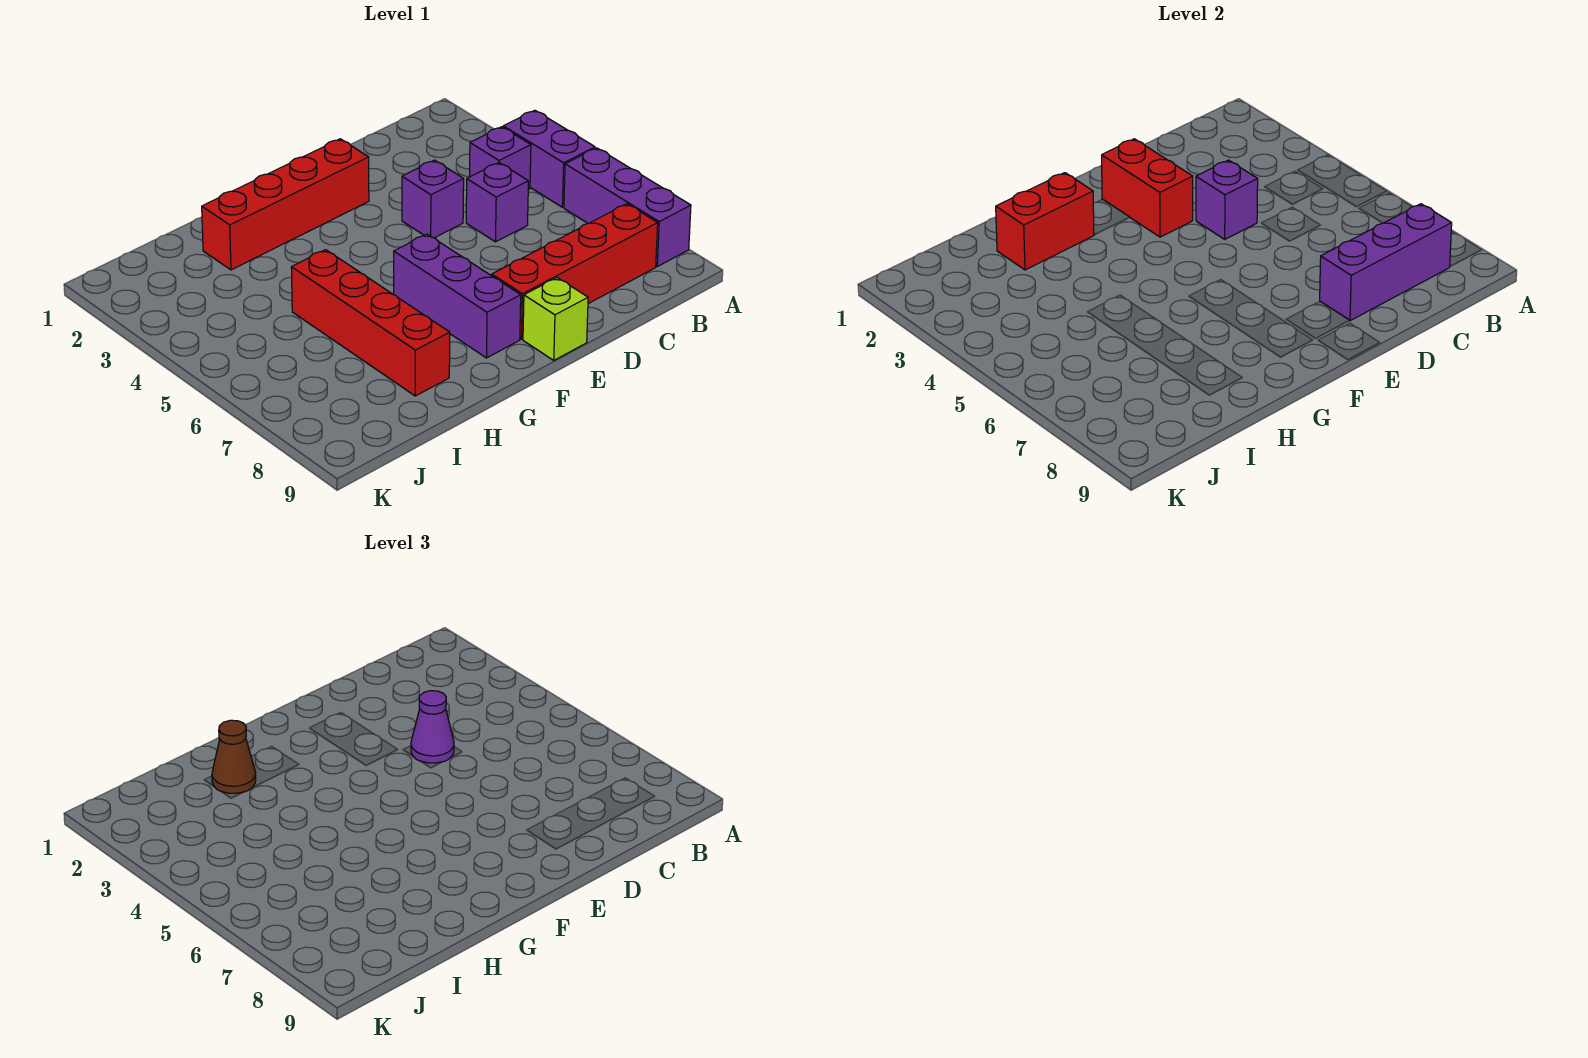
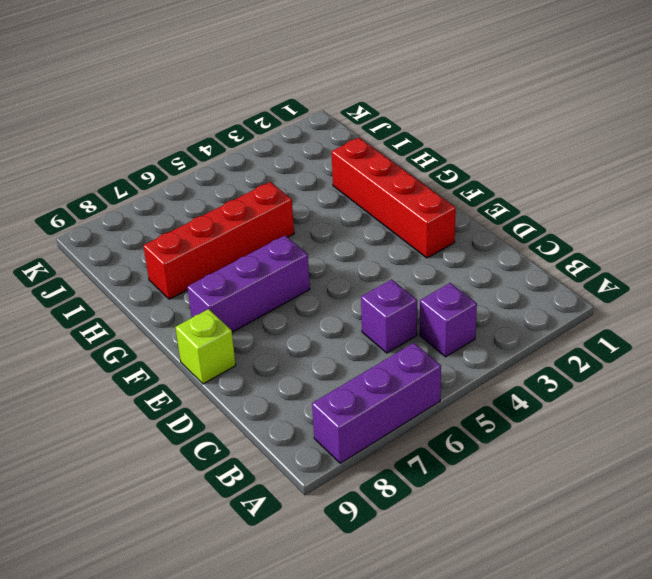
none -> purple 1x2 brick [503,110,595,207]
none -> red 1x4 brick [492,204,658,339]
none -> purple 1x1 brick [402,160,464,238]

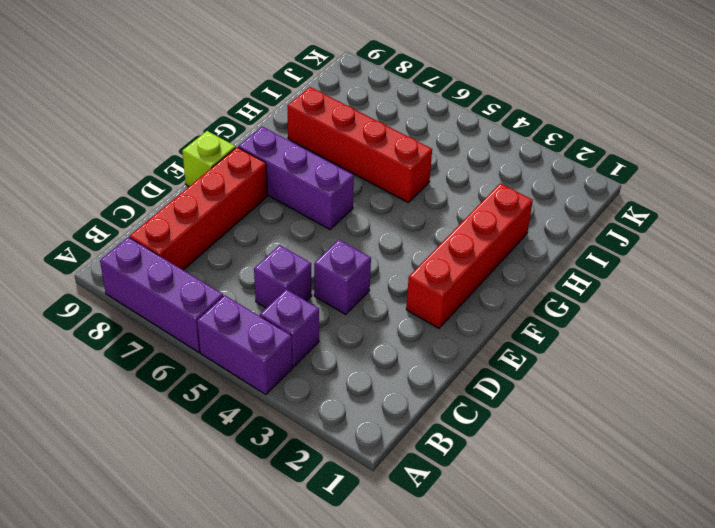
none -> purple 1x3 brick [1320,204,1452,321]
none -> purple 1x1 brick [1196,160,1258,239]
none -> red 1x2 brick [1102,139,1193,237]

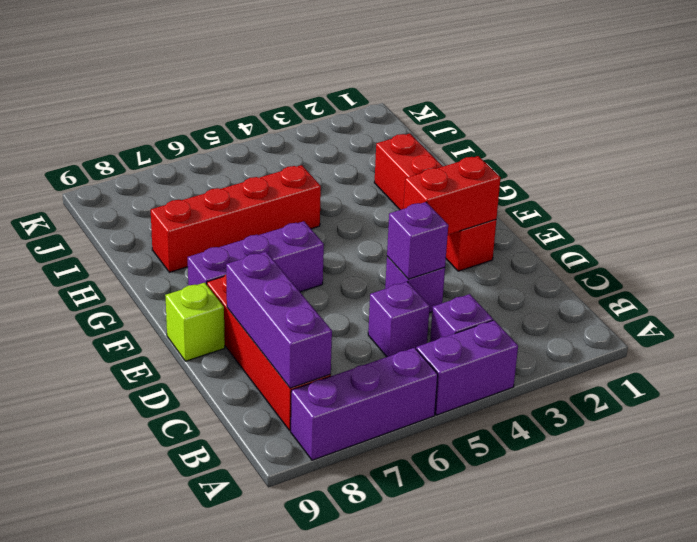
none -> red 1x2 brick [996,173,1094,270]
none -> purple 1x1 cone [411,691,454,763]
none -> brown 1x1 cone [212,720,256,793]

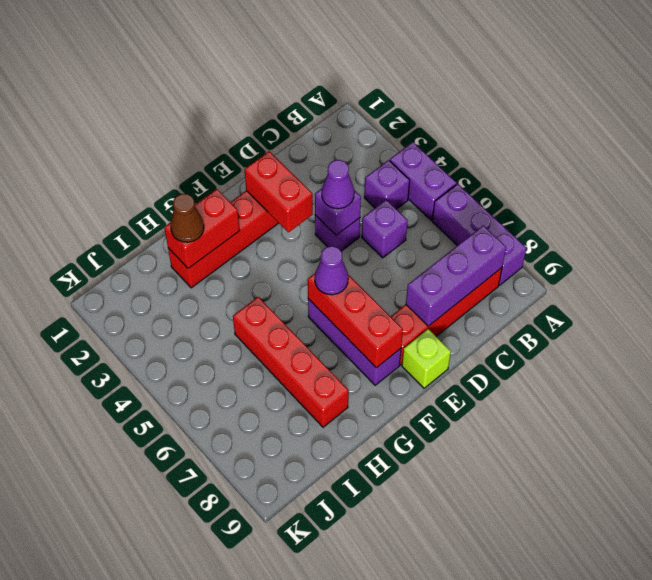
red 1x3 brick [308,273,403,368] -> none
purple 1x1 cone [315,246,348,295] -> none

